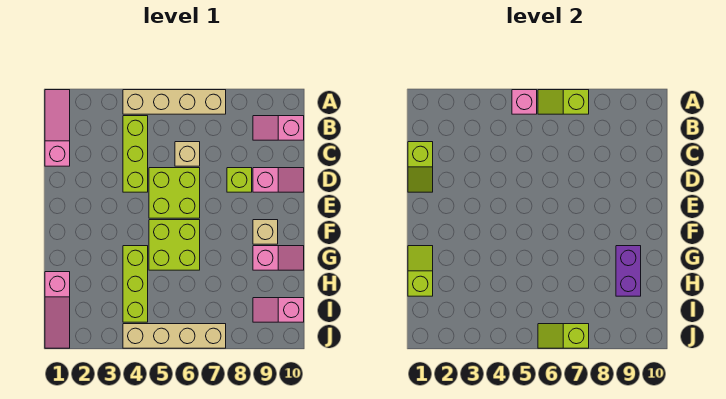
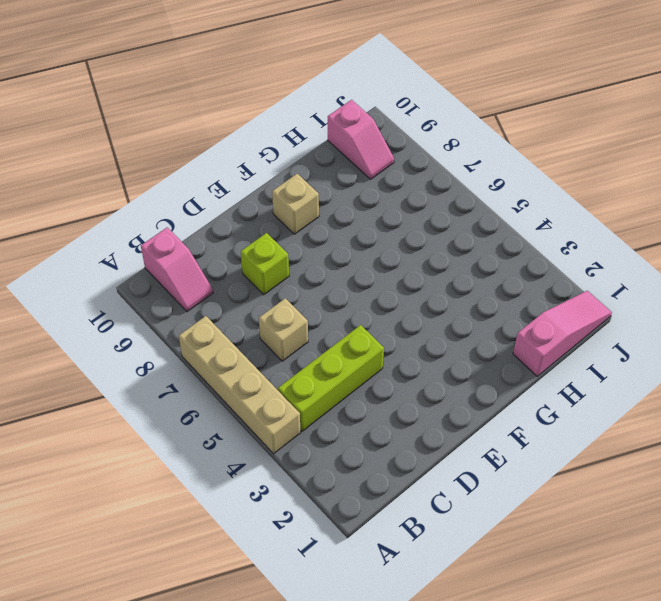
none -> pink 1x3 slope [45,90,70,166]
none -> lime 2x2 brick [149,168,200,218]
none -> pink 1x2 slope [253,168,304,192]

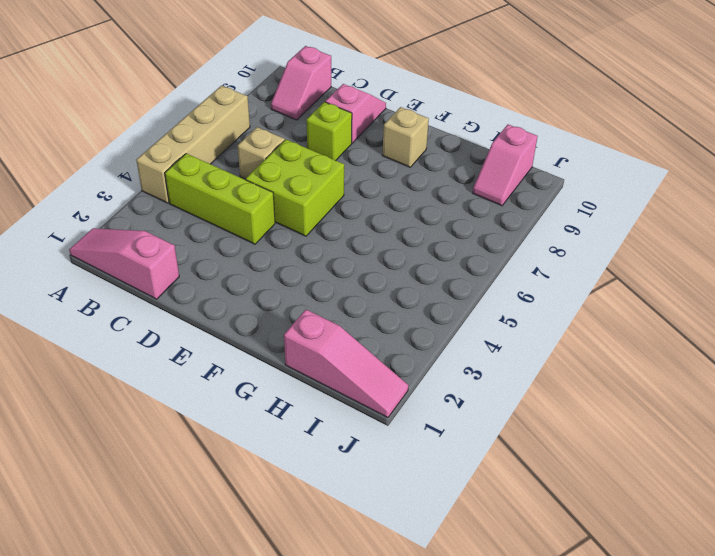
none -> lime 2x2 brick [149,220,200,270]
none -> lime 1x3 brick [123,246,148,322]
none -> pink 1x2 slope [253,246,304,270]

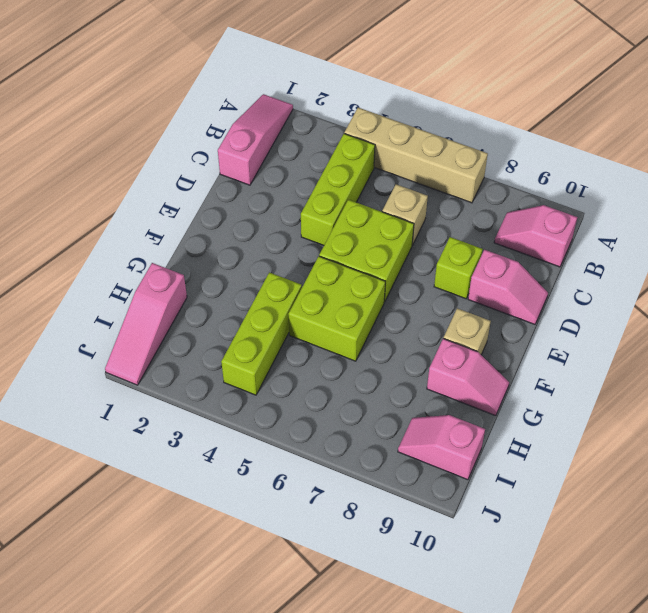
none -> tan 1x4 brick [123,324,226,348]
none -> pink 1x1 brick [512,90,537,114]
none -> lime 1x2 slope [538,90,589,114]

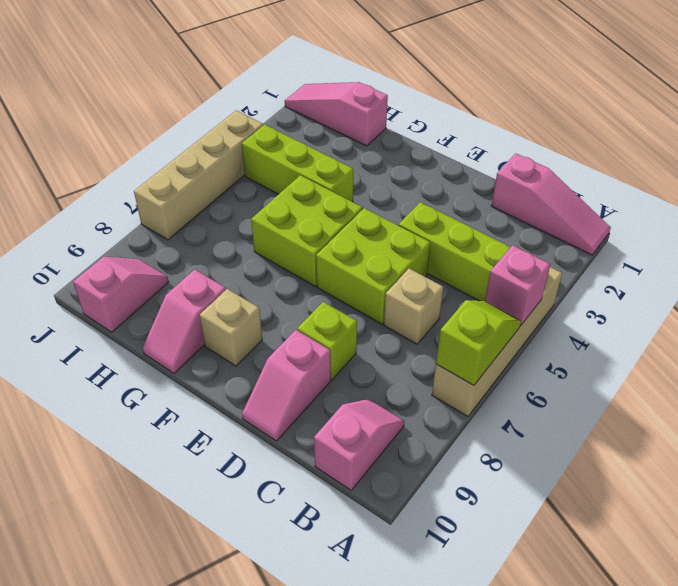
none -> lime 1x2 slope [408,142,433,192]
none -> lime 1x2 slope [408,246,433,296]
none -> purple 1x2 brick [616,246,641,296]

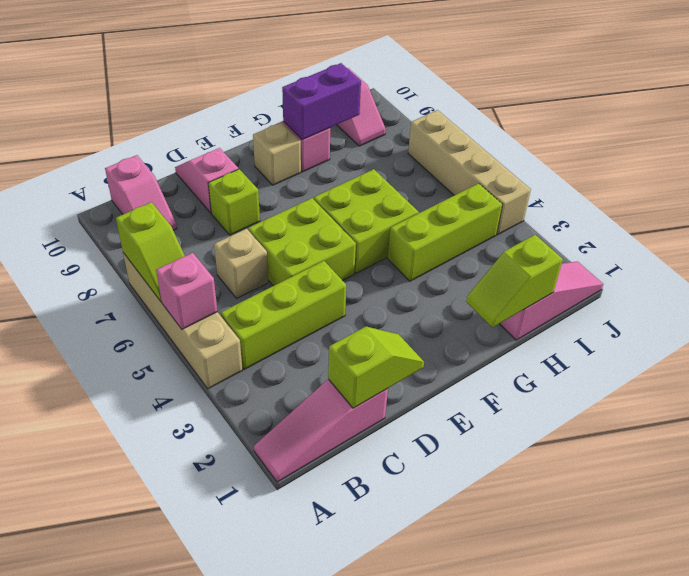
none -> lime 1x2 slope [538,324,589,348]

